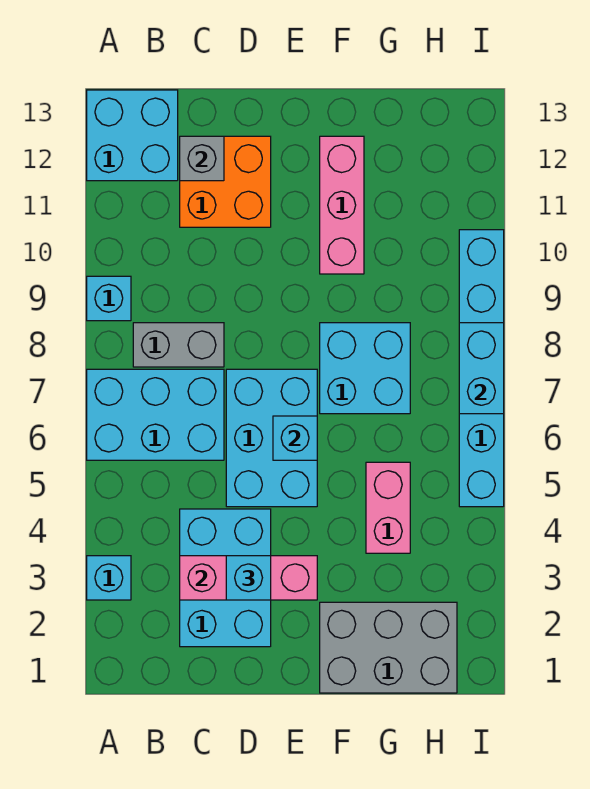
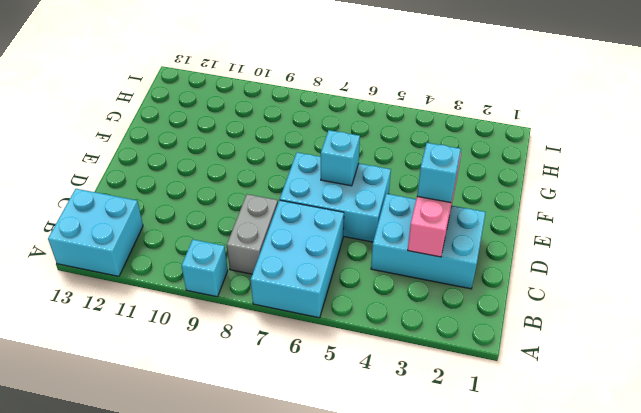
none -> cyan 1x1 brick [87,556,131,600]
none -> orange 2x2 brick [180,136,271,227]
none -> grey 2x3 brick [320,602,457,693]

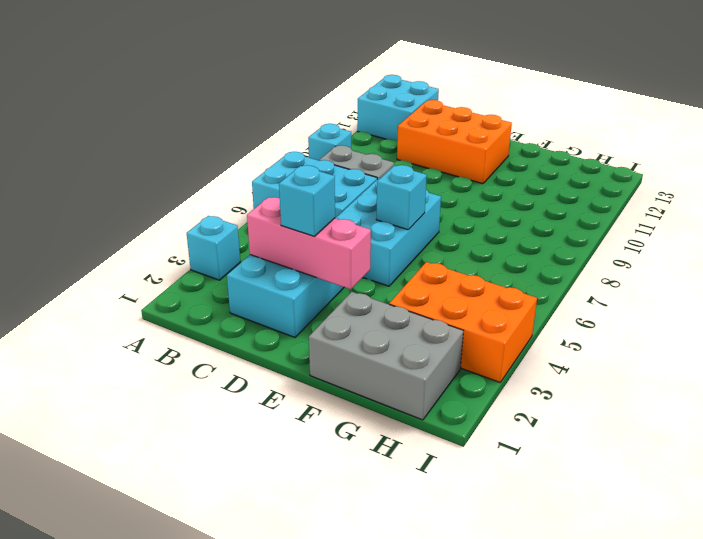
orange 2x3 brick [397,100,512,184] -> orange 2x2 brick [180,136,271,227]
orange 2x3 brick [389,262,537,382] -> pink 1x2 brick [366,462,410,553]
none -> cyan 2x2 brick [320,323,410,414]
none -> pink 1x3 brick [320,136,364,274]
none -> cyan 1x6 brick [459,230,504,507]

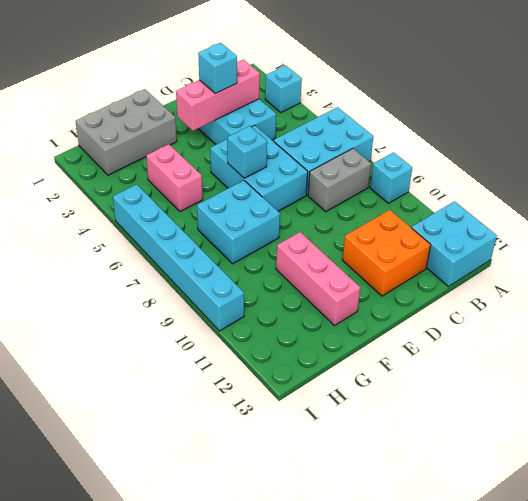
none -> grey 1x1 brick [180,136,224,181]
none -> cyan 1x2 brick [459,323,504,414]

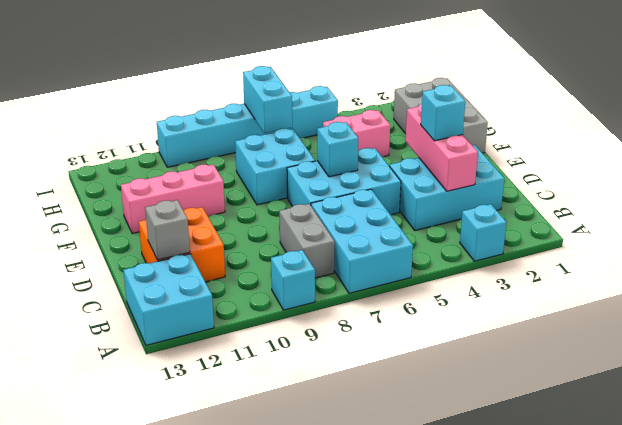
cyan 1x2 brick [243,66,292,133] -> cyan 1x2 brick turned to [459,323,504,414]

